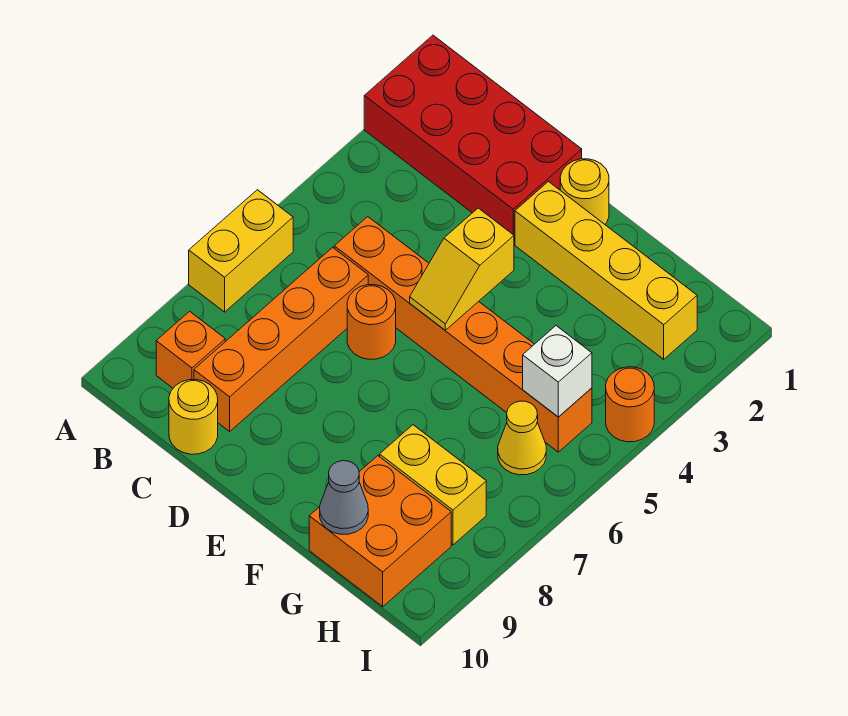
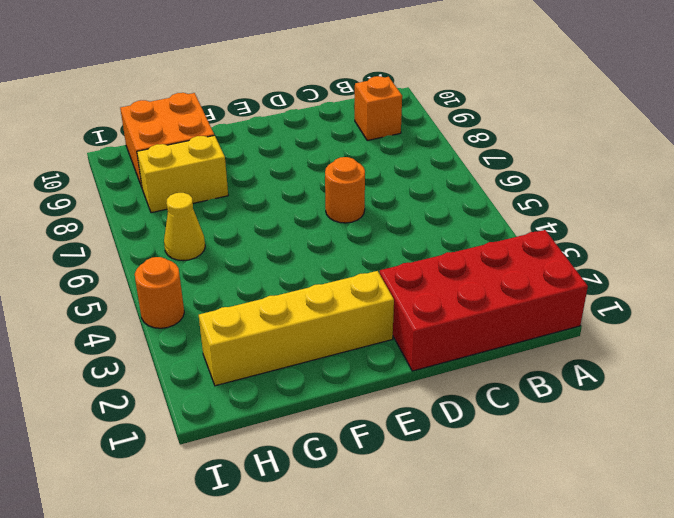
none -> yellow 1x2 brick [189,190,293,312]
none -> orange 1x6 brick [334,217,592,452]
none -> orange 1x4 brick [194,247,368,431]

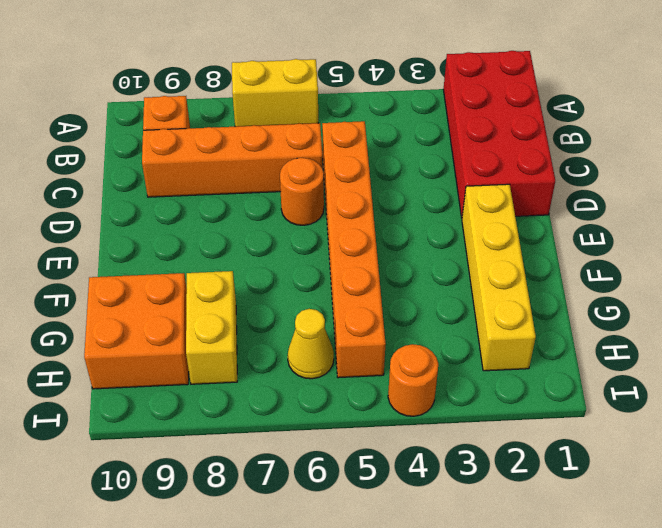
none -> yellow 1x1 round brick [169,379,218,454]
none -> yellow 1x1 round brick [560,159,609,224]
none -> yellow 1x2 slope [410,208,514,330]

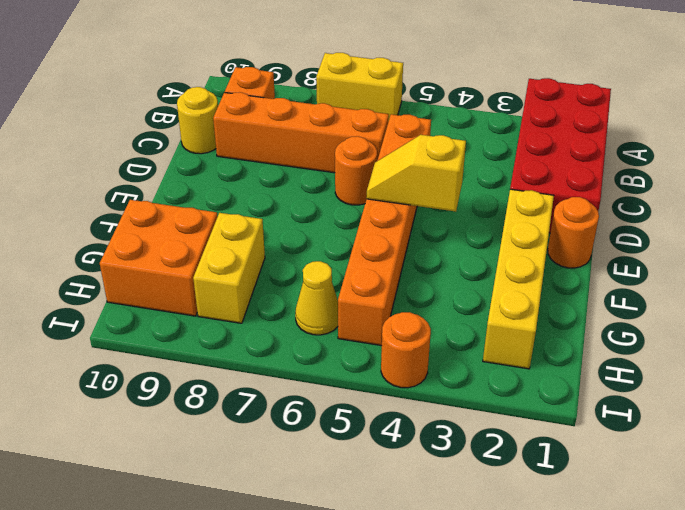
orange 1x1 round brick [548,197,599,268] -> yellow 1x1 round brick [560,159,609,224]
none -> grey 1x1 cone [320,461,368,534]
none -> white 1x1 brick [523,326,592,417]

